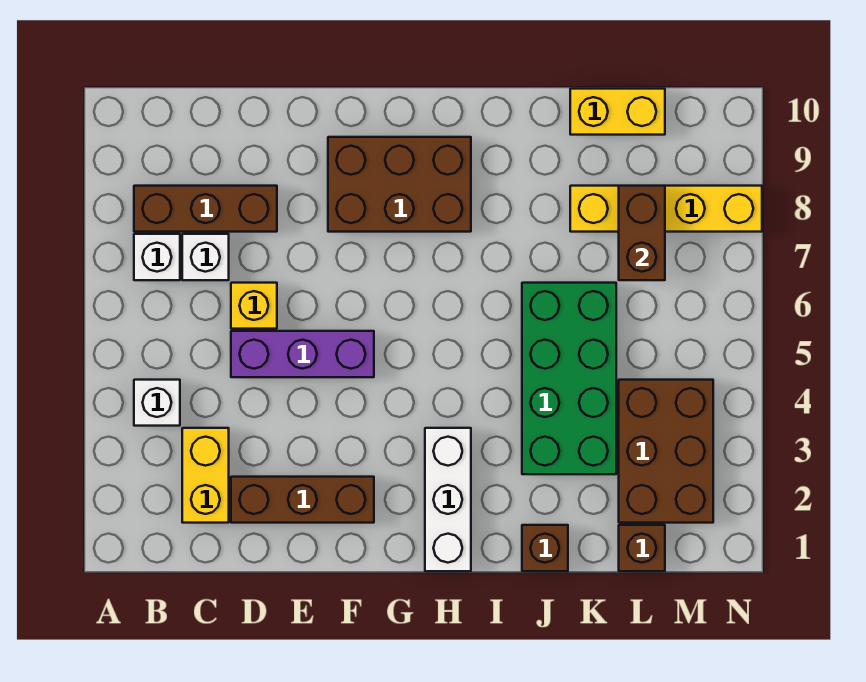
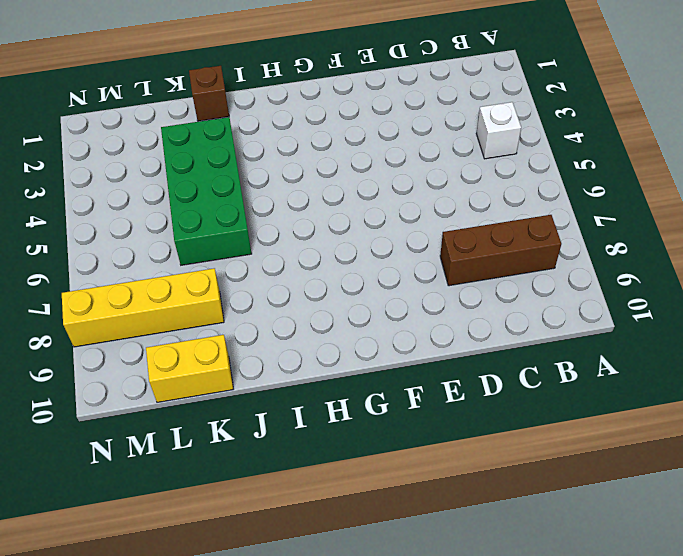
none -> white 1x1 brick [134,234,180,280]
none -> yellow 1x2 brick [182,428,229,523]
none -> white 1x1 brick [182,234,229,280]

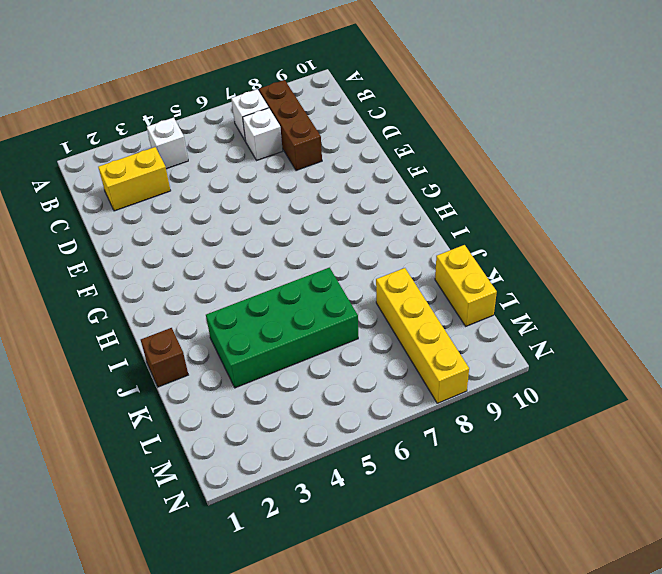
none -> brown 1x3 brick [231,477,374,523]
none -> purple 1x3 brick [231,331,374,377]
none -> yellow 1x1 brick [231,283,277,329]

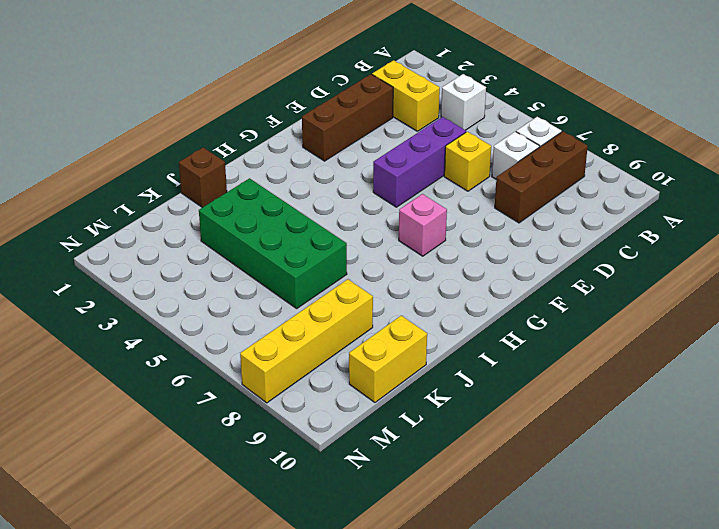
pink 1x1 brick [399,194,447,256] -> none
none -> brown 2x3 brick [328,137,471,232]
none -> white 1x3 brick [425,428,471,571]
none -> brown 1x1 brick [619,525,665,571]

